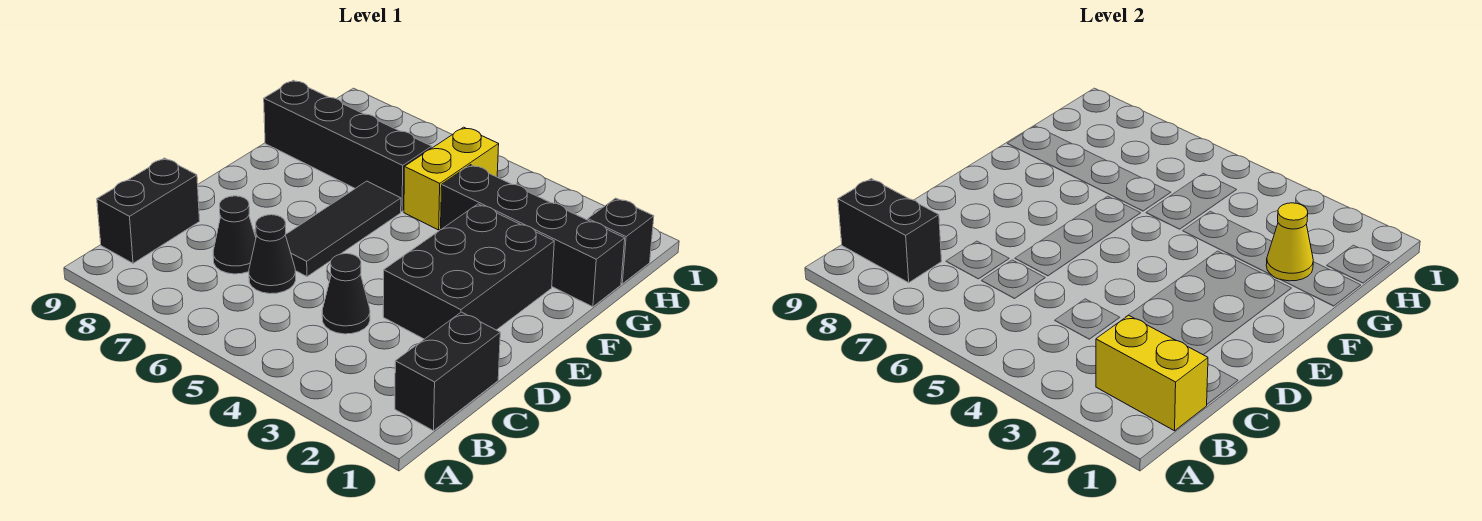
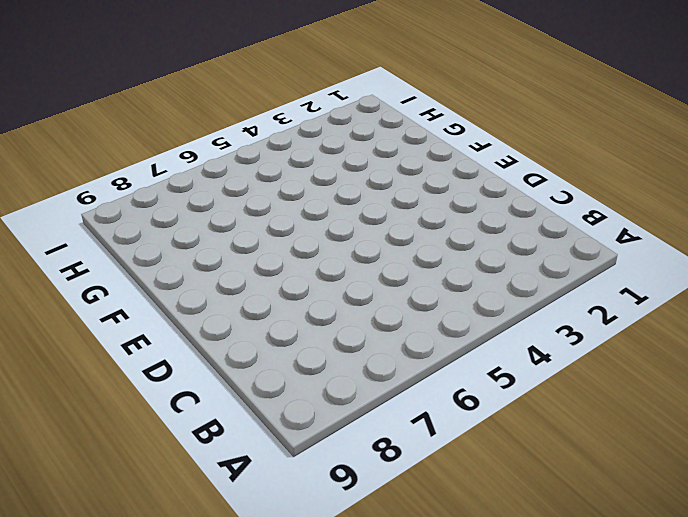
none -> black 1x2 brick [395,312,500,431]
none -> black 1x2 brick [97,158,200,263]
none -> black 1x1 cone [322,254,370,334]

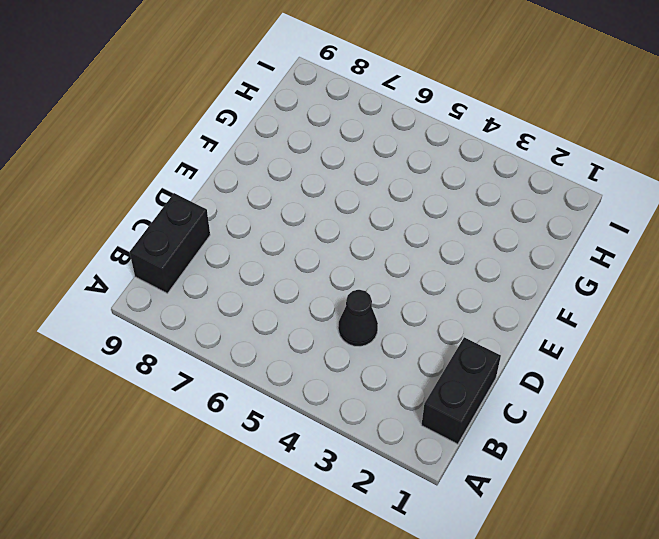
none -> black 1x1 cone [249,215,296,294]
none -> black 1x1 cone [213,196,256,274]
none -> black 2x3 brick [383,204,554,339]

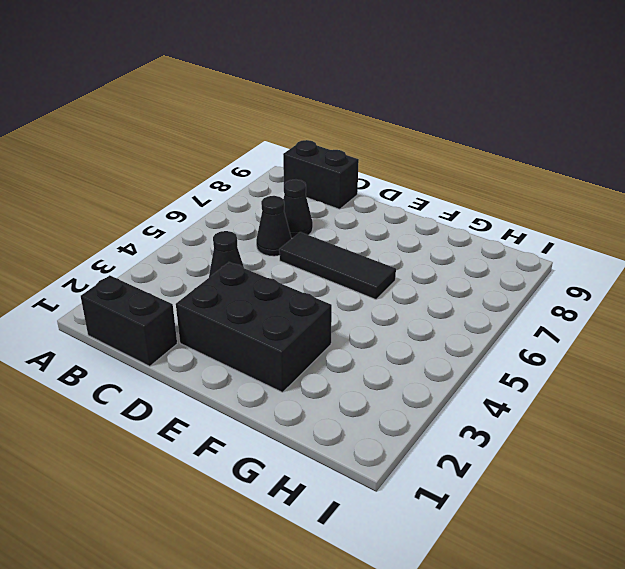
none -> black 1x4 brick [441,165,625,307]
none -> yellow 1x2 brick [404,127,499,230]
none -> black 1x4 brick [264,80,432,212]

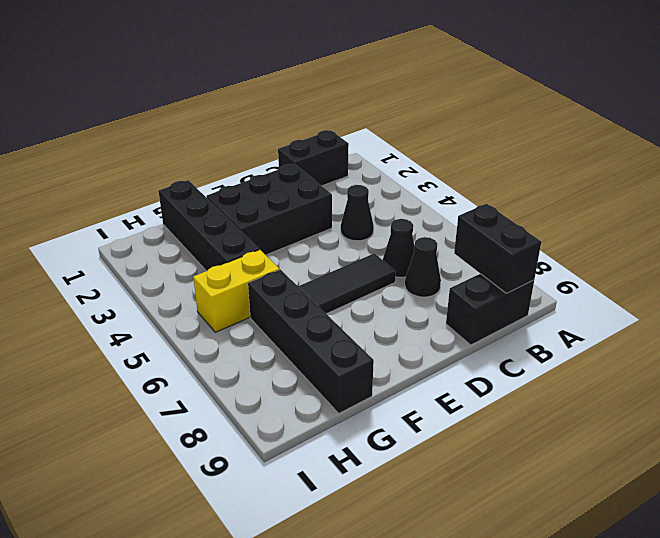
none -> black 1x1 brick [588,198,654,284]
none -> yellow 1x2 brick [1096,315,1208,431]
none -> yellow 1x1 cone [1266,203,1313,281]

